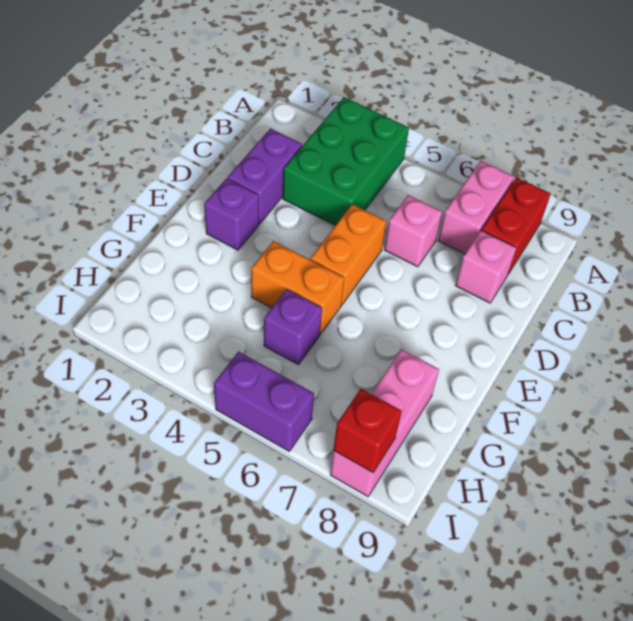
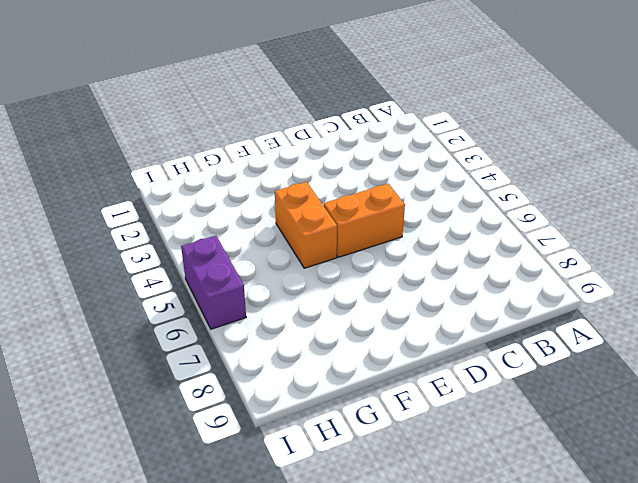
none -> green 2x3 brick [283,97,409,226]
none -> pink 1x2 brick [438,161,514,254]
none -> red 1x2 brick [482,177,551,274]

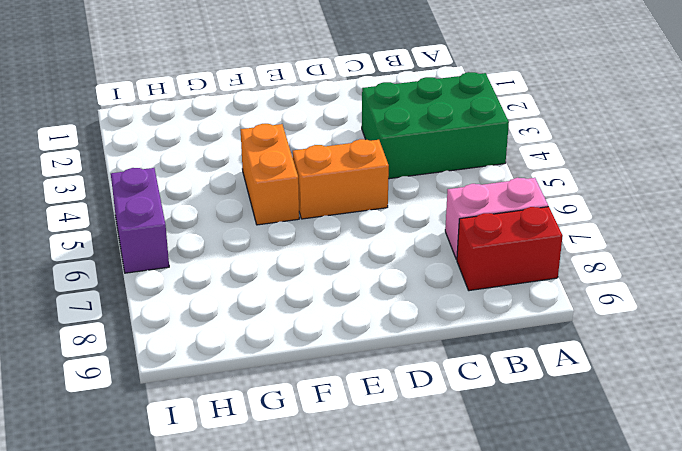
none -> purple 1x2 brick [227,129,302,224]
none -> pink 1x1 brick [384,195,442,267]
none -> pink 1x1 brick [455,230,516,303]

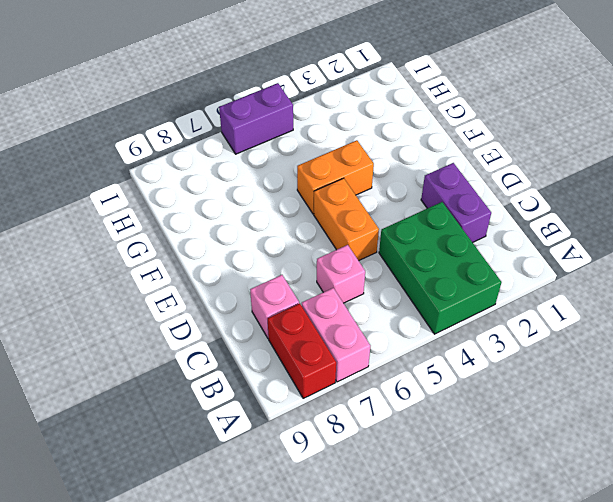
none -> purple 1x1 brick [204,179,259,250]
none -> purple 1x1 brick [264,289,322,365]
none -> pink 1x3 brick [330,349,439,496]

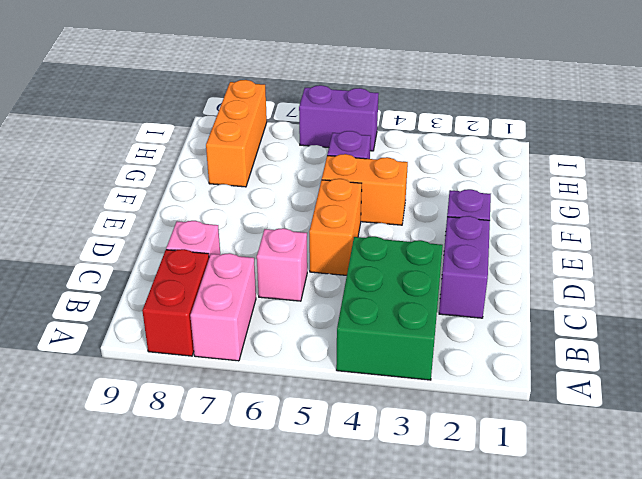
orange 1x3 brick [206,80,267,187] -> pink 1x3 brick [330,349,439,496]
none -> red 1x1 brick [333,389,401,473]

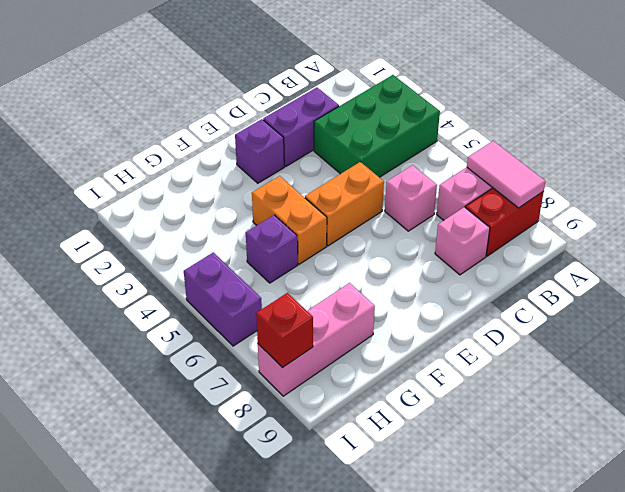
pink 1x2 tile [467,141,546,208] -> none

